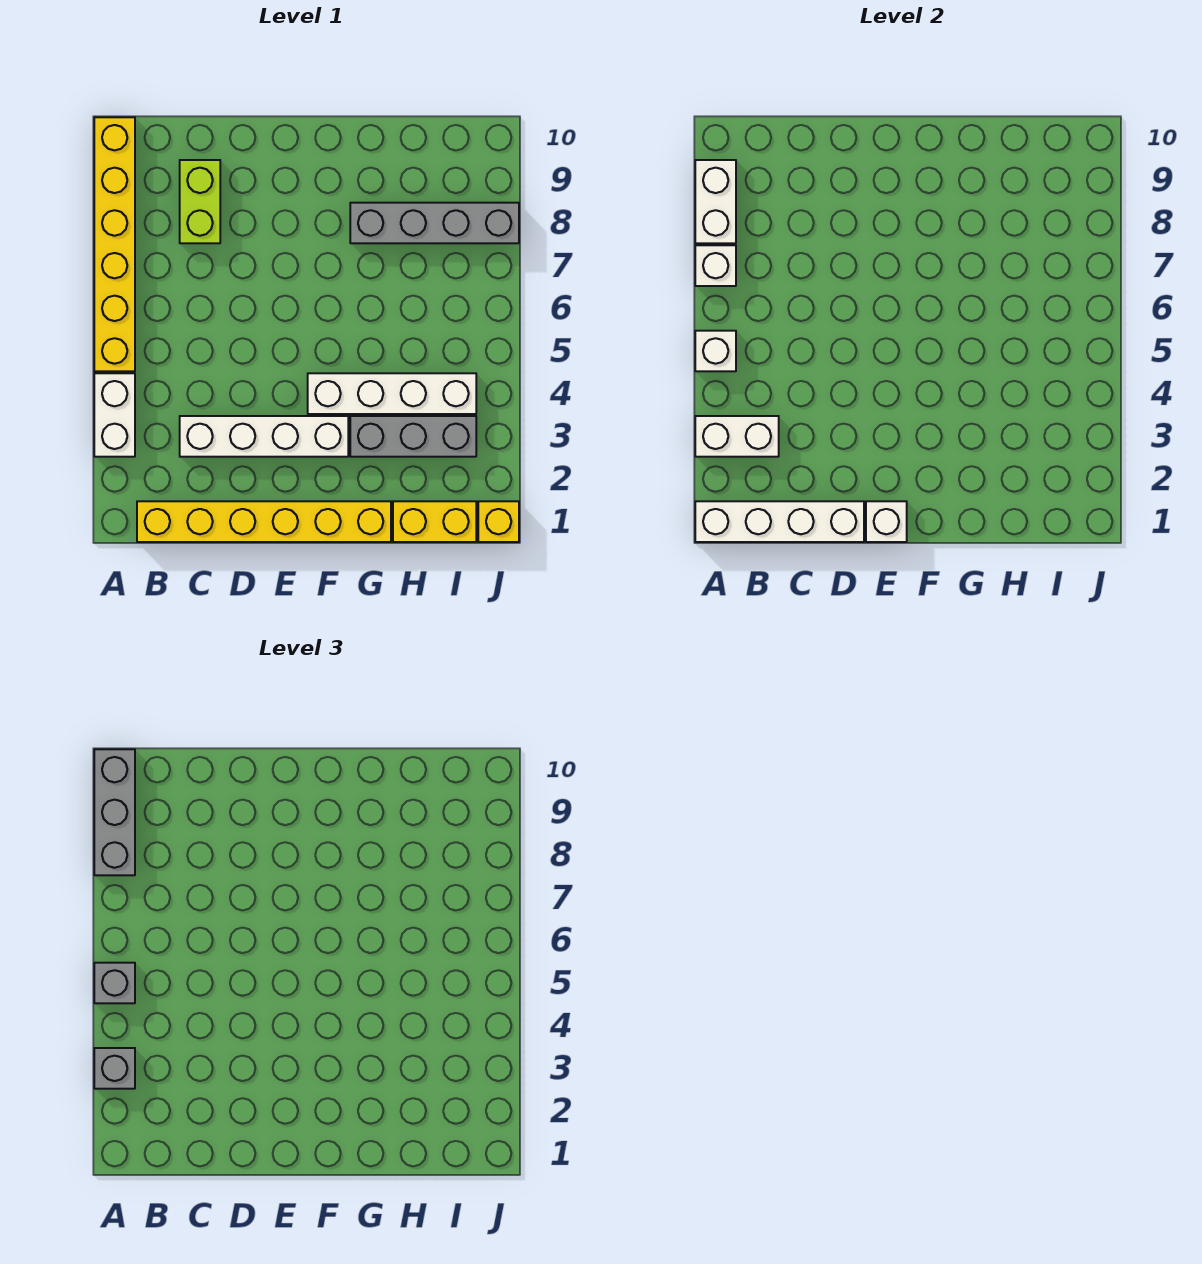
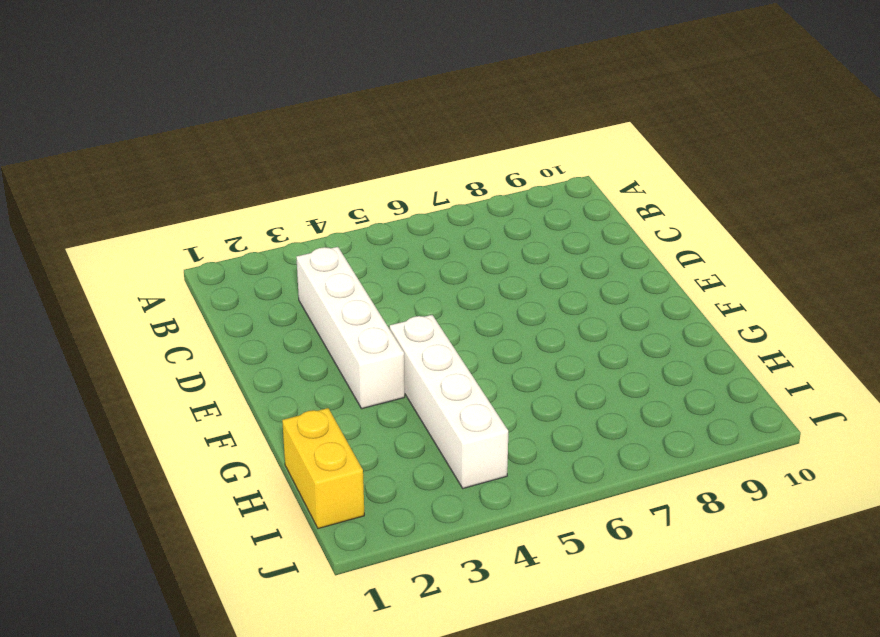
none -> white 1x2 brick [94,373,135,457]
none -> yellow 1x6 brick [94,117,135,371]
none -> yellow 1x6 brick [137,501,391,542]

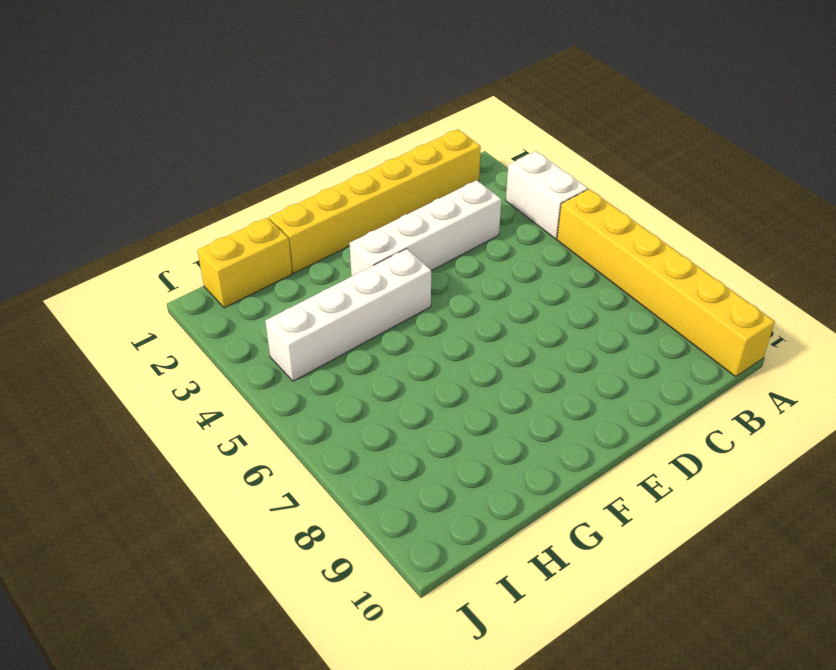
none -> lime 1x2 brick [180,160,220,243]
none -> grey 1x3 brick [350,416,476,457]
none -> grey 1x4 brick [350,203,519,243]

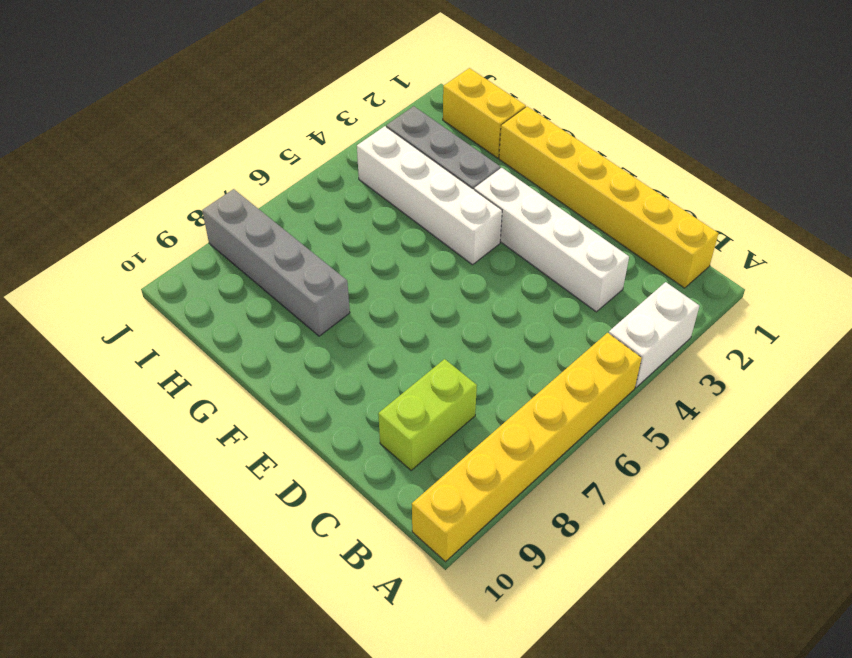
none -> yellow 1x1 brick [478,501,519,542]
none -> white 1x4 brick [695,501,864,542]
none -> white 1x2 brick [695,416,779,457]

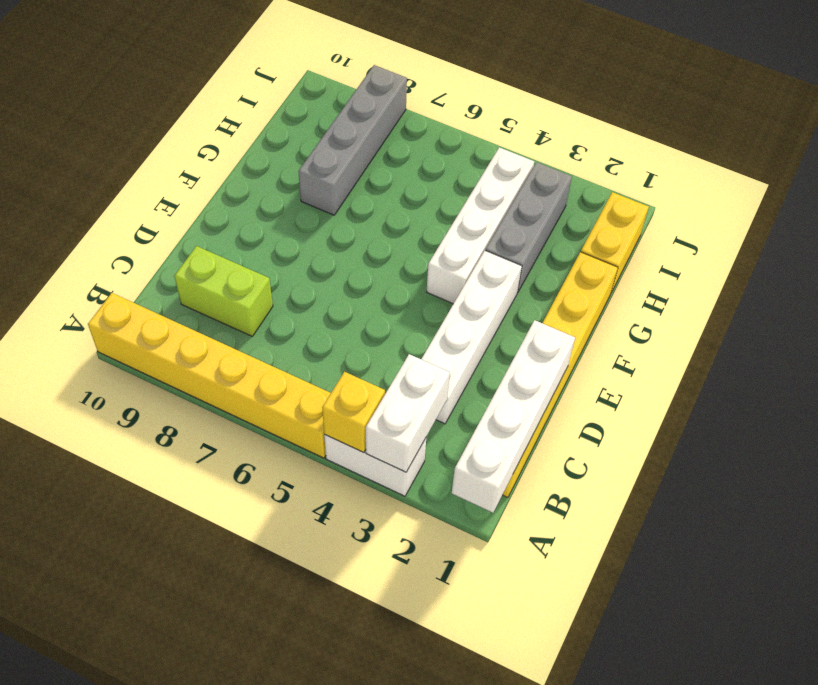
yellow 1x1 brick [322,372,385,453] -> yellow 1x1 brick moved to [478,501,519,542]
none -> white 1x1 brick [695,331,736,371]
none -> white 1x1 brick [695,245,736,286]
none -> white 1x2 brick [695,160,736,243]

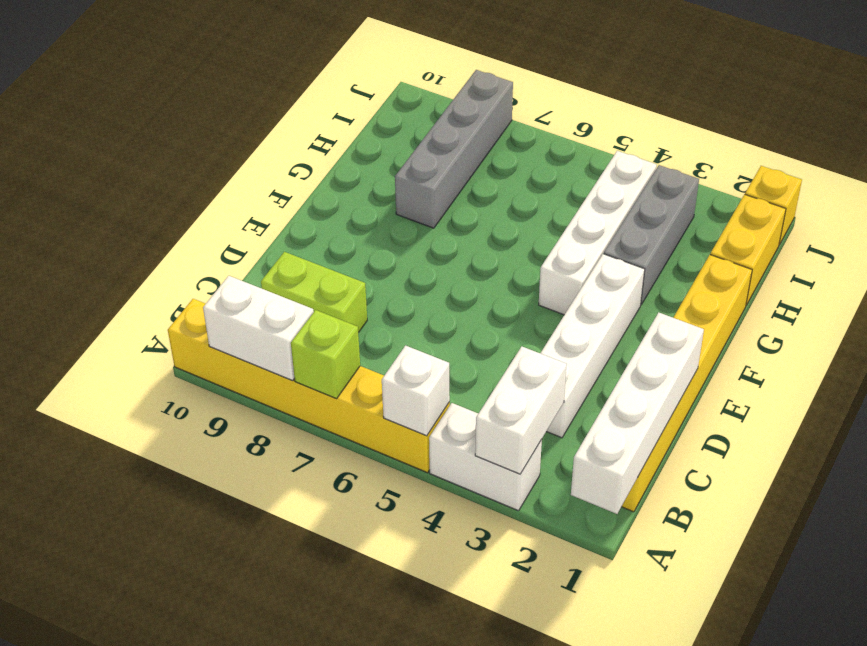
lime 1x1 brick [291,310,360,399] -> white 1x1 brick [695,245,736,286]
none -> white 1x1 brick [866,501,907,542]
none -> grey 1x1 brick [94,1048,135,1089]
none -> grey 1x1 brick [94,963,135,1003]

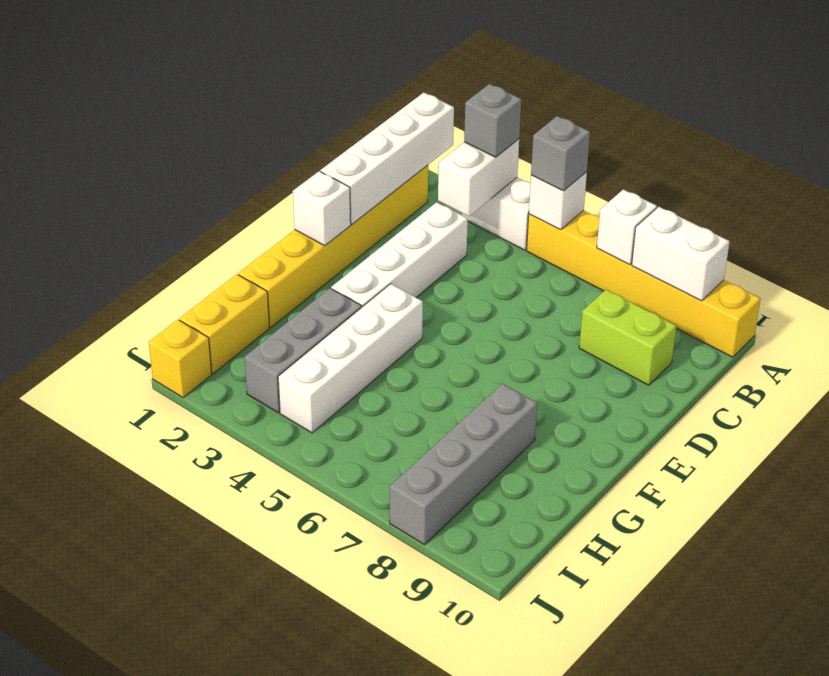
none -> grey 1x3 brick [94,749,135,875]

